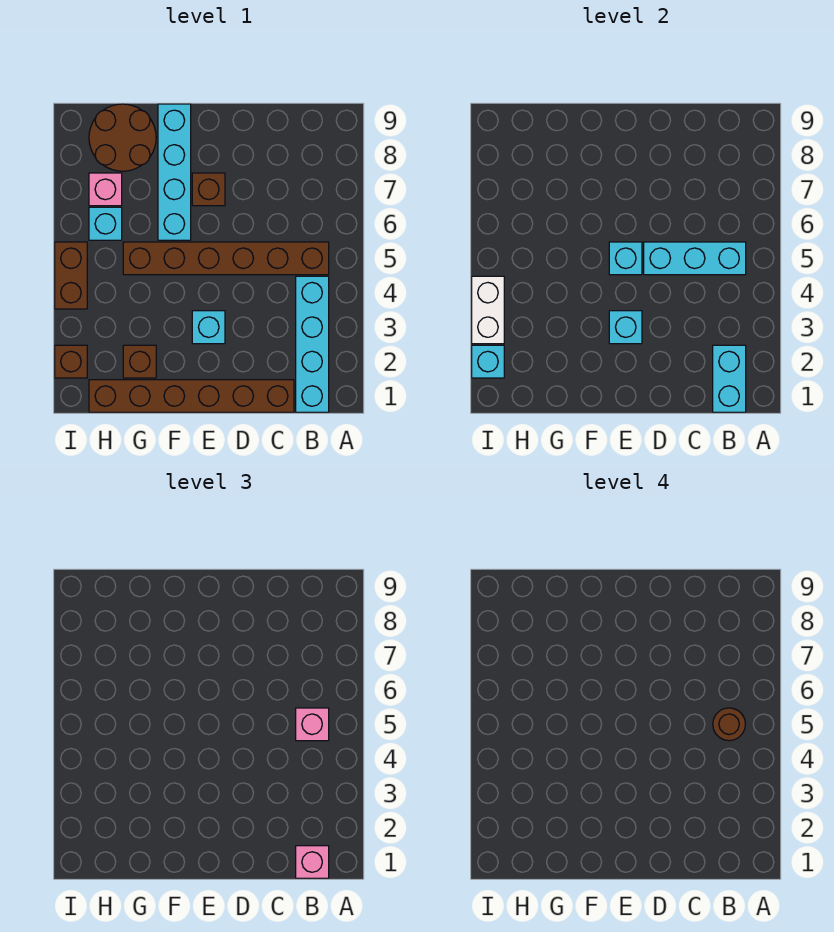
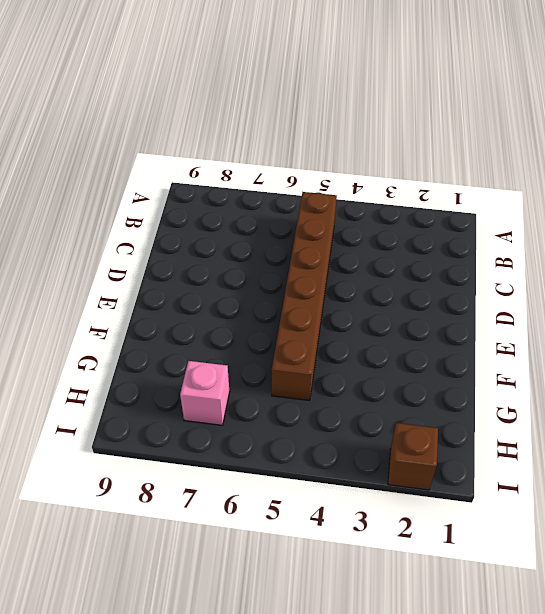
none -> cyan 1x4 brick [296,276,329,412]
none -> brown 1x6 brick [89,380,294,412]
none -> cyan 1x1 brick [192,311,225,344]

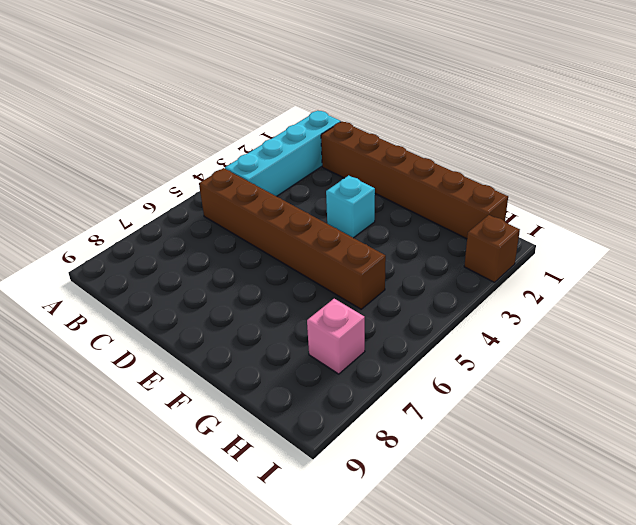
none -> brown 1x1 brick [192,173,225,206]
none -> cyan 1x4 brick [158,104,191,240]
none -> brown 1x1 brick [123,345,156,378]

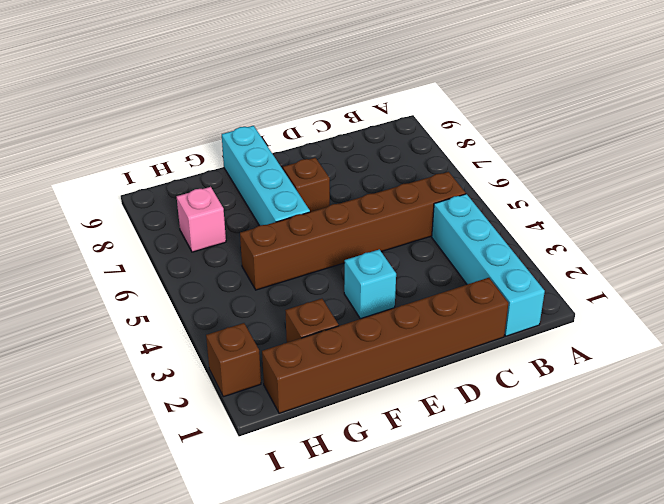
none -> brown 2x2 round brick [89,104,156,171]
none -> cyan 1x1 brick [89,207,122,240]
none -> brown 1x2 brick [55,242,87,309]

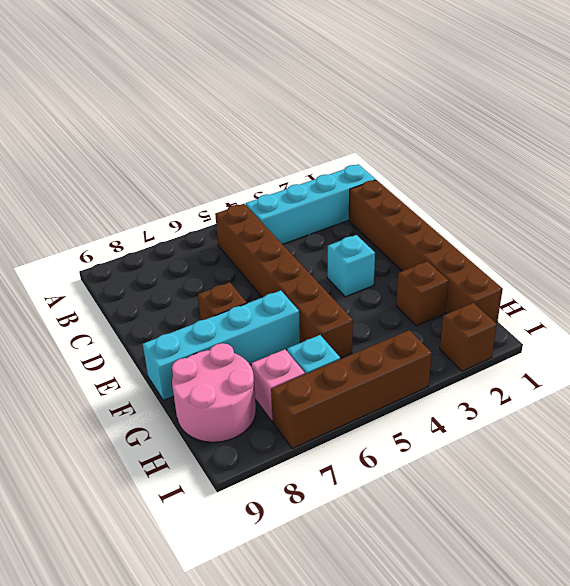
pink 2x2 round brick [172,343,256,442] -> brown 2x2 round brick [89,104,156,171]
brown 1x4 brick [271,330,432,448] -> brown 1x2 brick [55,242,87,309]
none -> cyan 1x2 brick [713,345,746,412]
none -> cyan 1x3 brick [644,242,746,275]
none -> cyan 1x1 brick [609,311,642,344]

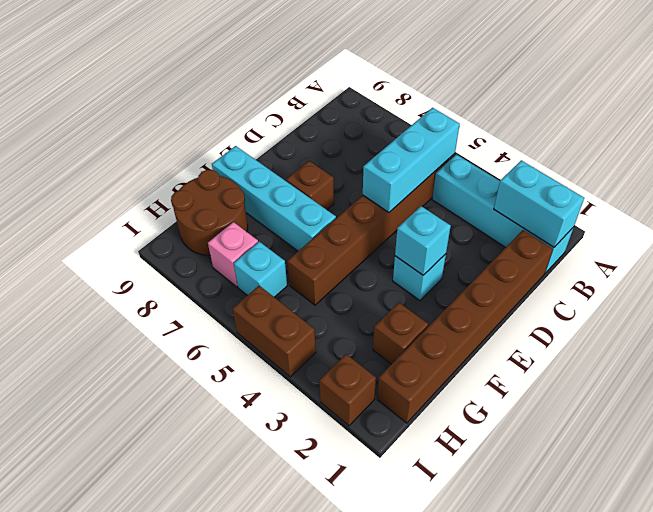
none -> cyan 1x1 brick [609,242,642,275]
none -> cyan 1x1 brick [472,345,504,378]
none -> white 1x2 brick [472,276,504,344]

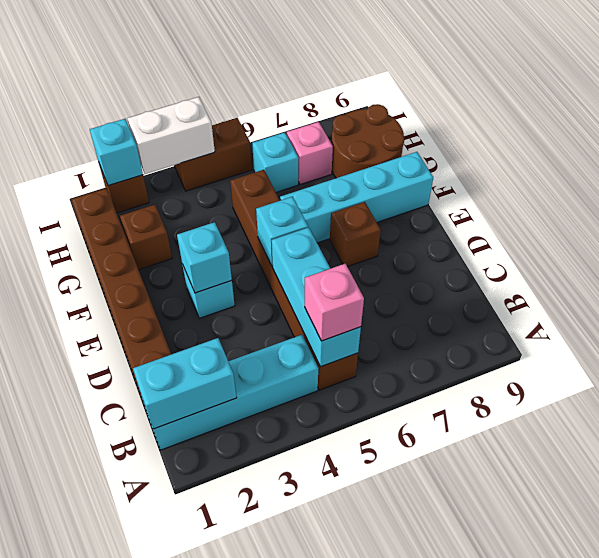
none -> pink 1x1 brick [296,846,329,878]
none -> brown 1x1 round brick [713,708,745,741]

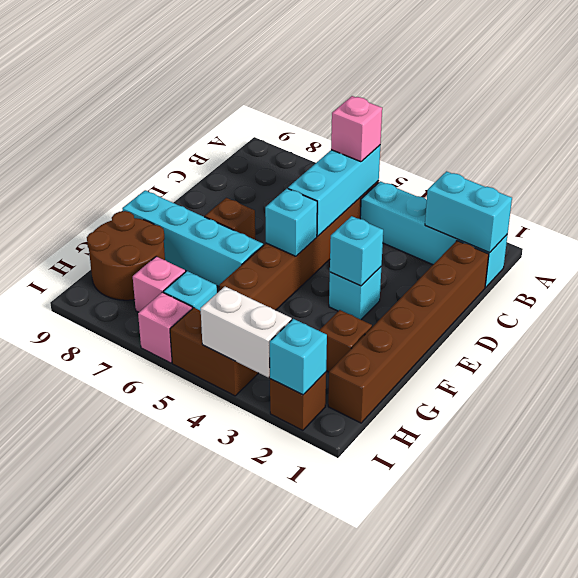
pink 1x1 brick [138,292,192,363] -> pink 1x1 brick moved to [296,846,329,878]
none -> brown 1x1 round brick [713,708,745,741]

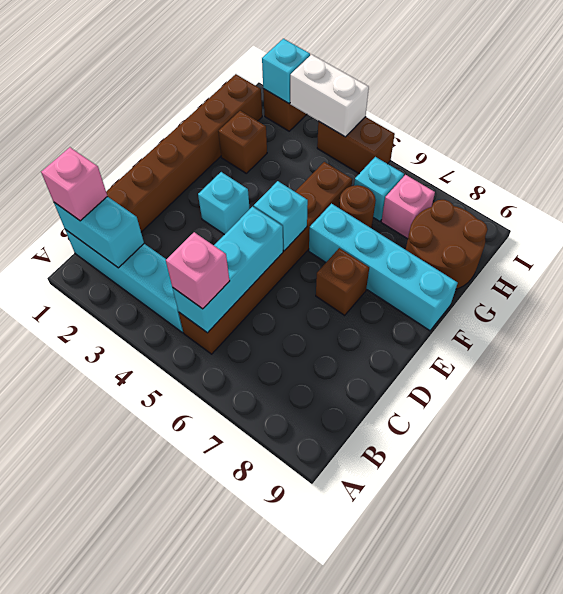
brown 1x1 round brick [339,185,376,228] -> brown 1x1 round brick moved to [713,708,745,741]
none -> cyan 1x1 brick [609,311,642,344]

